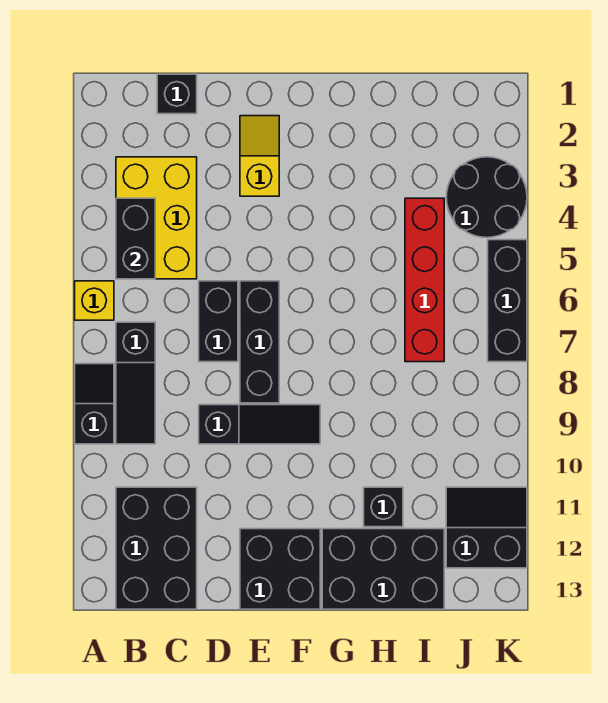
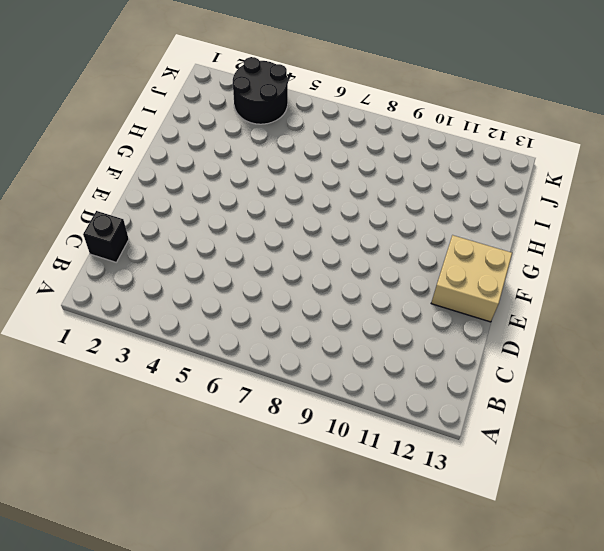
tan 2x2 brick [431,235,512,322] -> black 2x2 brick [240,529,320,609]
none -> yellow 1x1 brick [75,281,114,320]
none -> black 1x2 slope [75,364,114,444]
none -> yellow 2x3 brick [116,157,197,279]

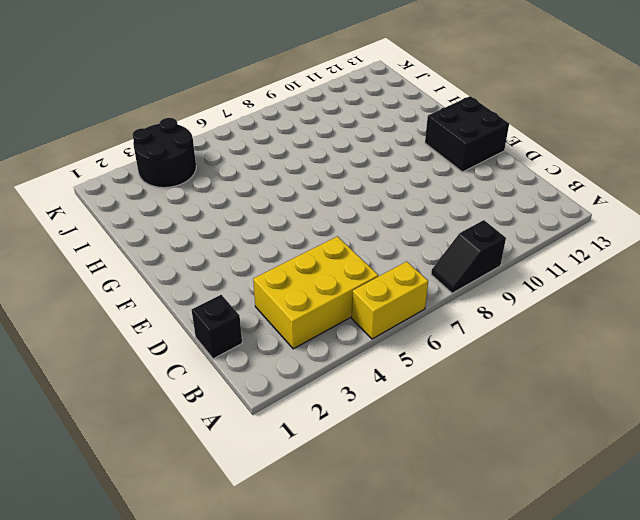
yellow 1x2 brick [352,262,428,339] -> yellow 1x1 brick [75,281,114,320]
none -> black 1x3 slope [116,322,155,444]
none -> black 2x3 brick [116,487,197,609]
none -> black 1x2 brick [199,281,238,362]

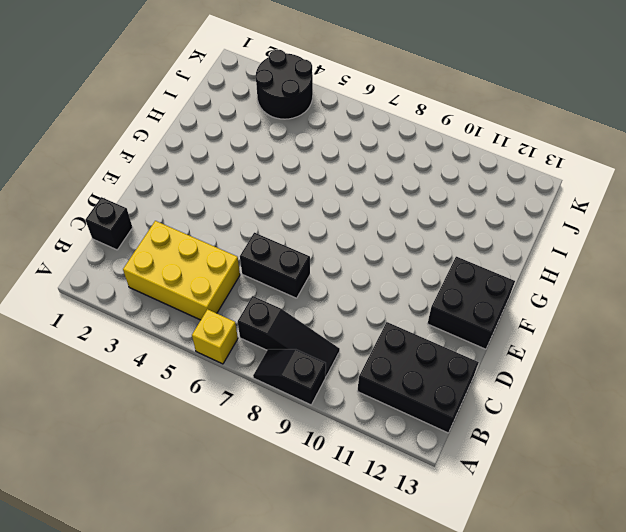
none -> black 1x3 slope [199,405,320,444]
none -> yellow 1x2 slope [240,116,279,196]
none -> black 1x3 brick [240,281,279,403]

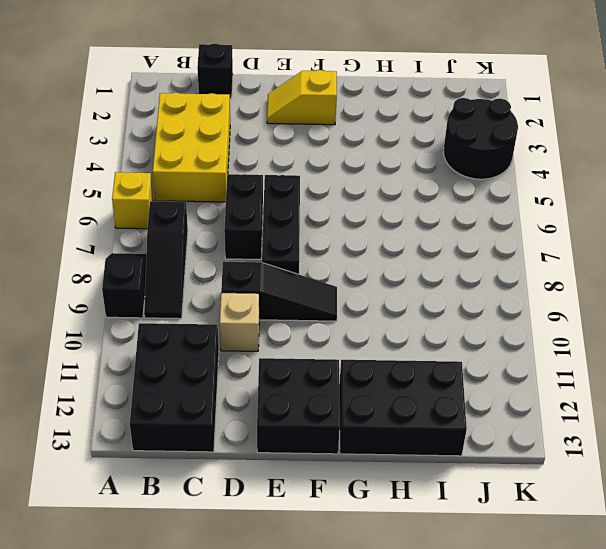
tan 1x1 brick [220,293,259,351] -> none
yellow 1x2 slope [267,70,337,125] -> yellow 1x2 slope turned to [240,116,279,196]
none -> black 1x1 brick [364,487,403,527]
none -> red 1x4 brick [405,198,444,362]
none -> black 2x2 slope [446,487,527,568]

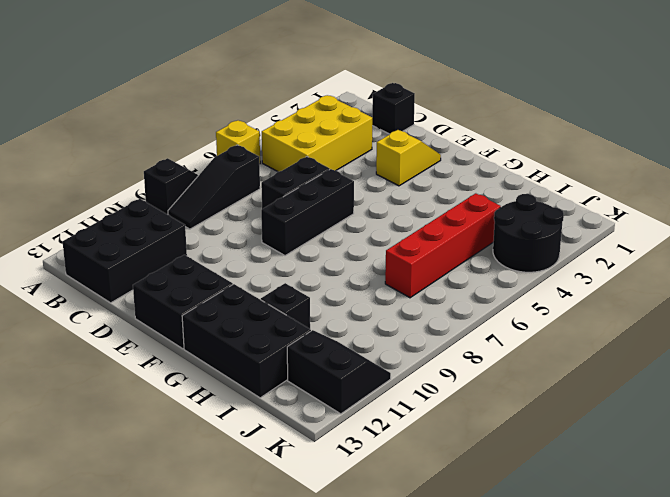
none -> black 1x3 slope [199,405,320,444]
none -> black 1x3 brick [488,240,527,362]
none -> black 1x2 brick [116,198,155,279]

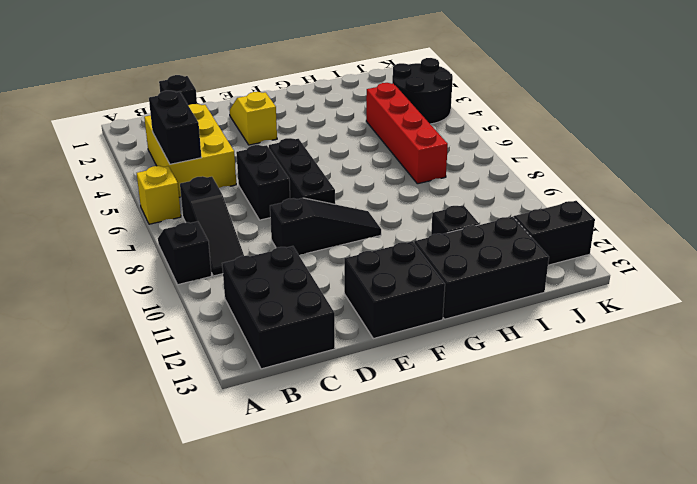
none -> black 1x3 brick [488,240,527,362]

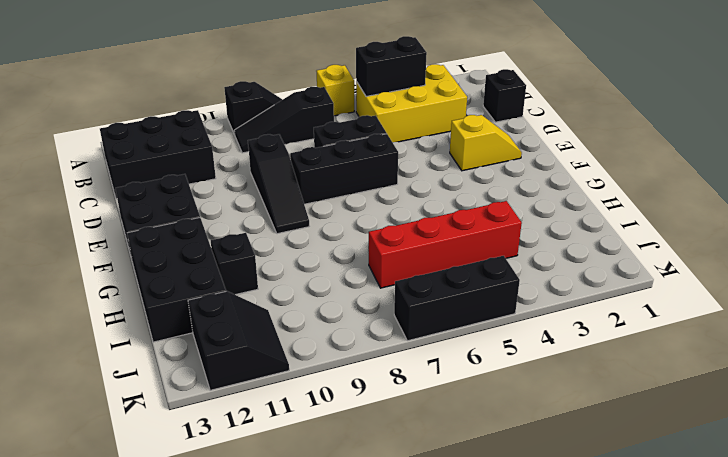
none -> black 2x2 round brick [446,157,527,238]

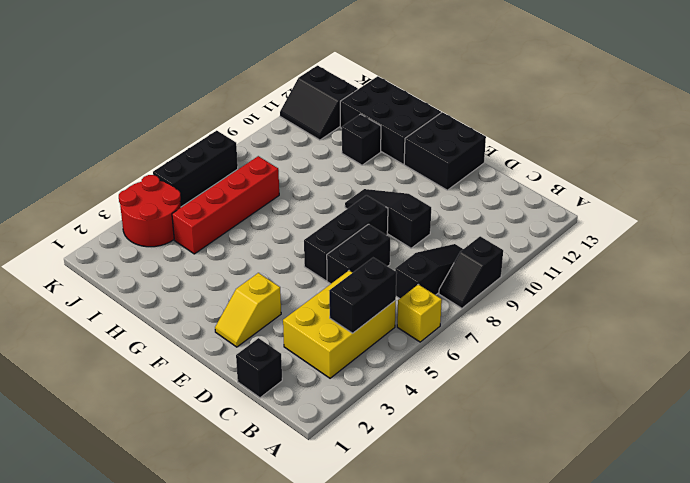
red 2x2 round brick [119,175,181,247] -> black 2x2 round brick [446,157,527,238]
none -> black 2x3 brick [116,487,197,609]

